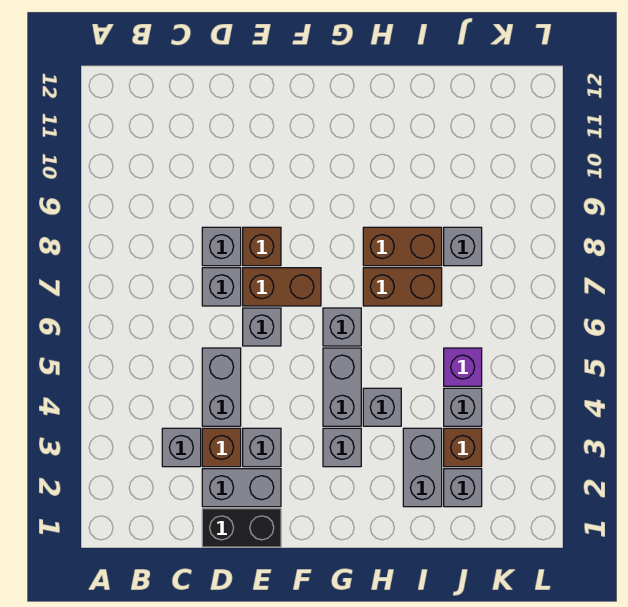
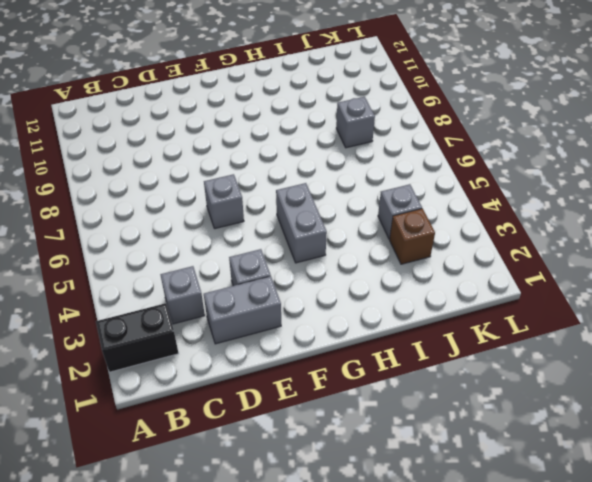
black 1x2 brick [96,303,179,372] -> black 1x2 brick moved to [202,509,281,547]
none -> brown 1x1 brick [202,428,241,467]
none -> grey 1x2 brick [202,348,241,426]
none -> grey 1x1 brick [202,268,241,306]

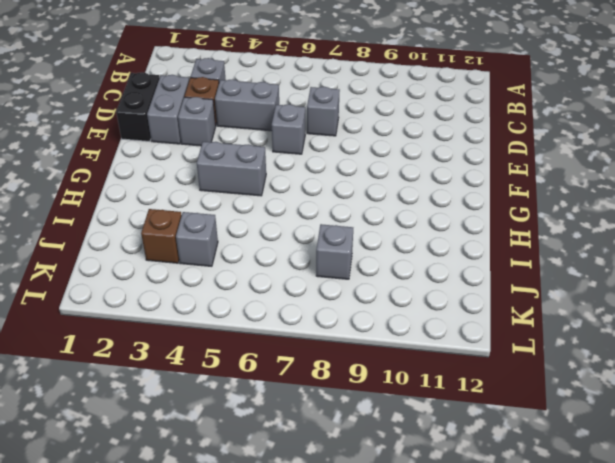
none -> grey 1x1 brick [202,227,241,266]
none -> brown 1x2 brick [243,268,321,306]
none -> brown 1x1 brick [243,227,281,266]

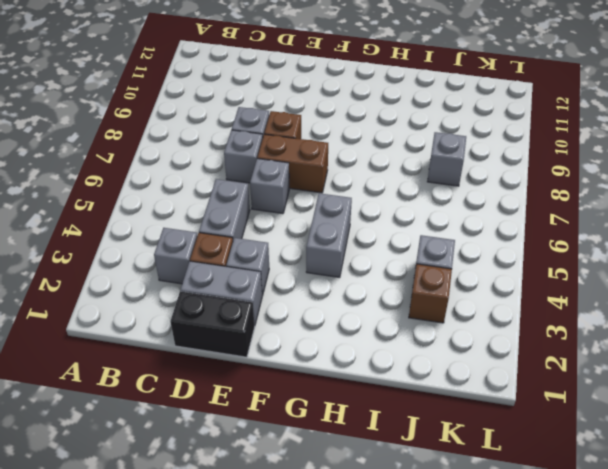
none -> grey 1x1 brick [323,428,361,467]
none -> grey 1x1 brick [323,308,361,346]
none -> grey 1x1 brick [363,388,401,426]

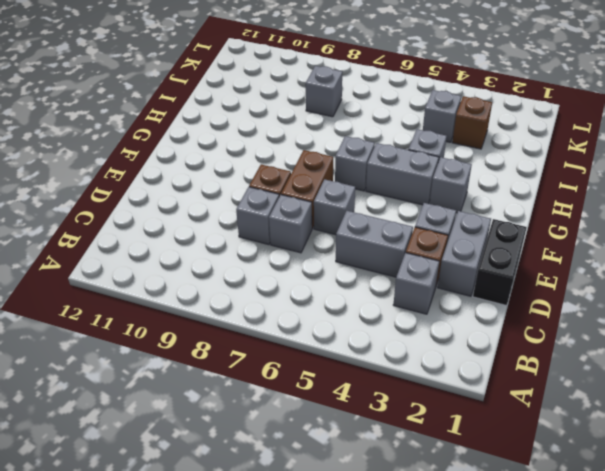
none -> brown 1x2 brick [363,268,442,306]
none -> brown 1x2 brick [363,227,442,266]
none -> grey 1x2 brick [403,428,442,507]

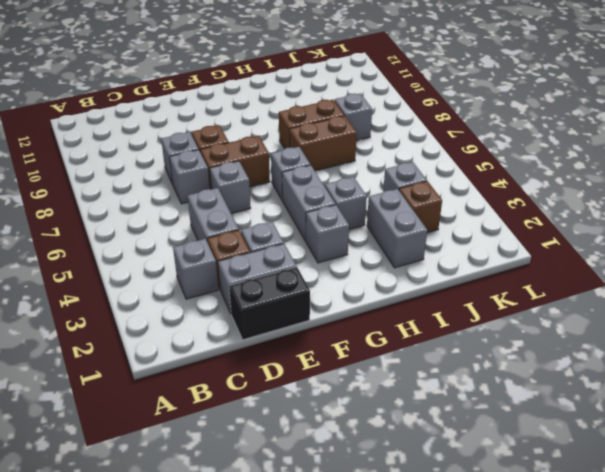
none -> grey 1x1 brick [444,469,482,507]
none -> purple 1x1 brick [444,348,482,386]

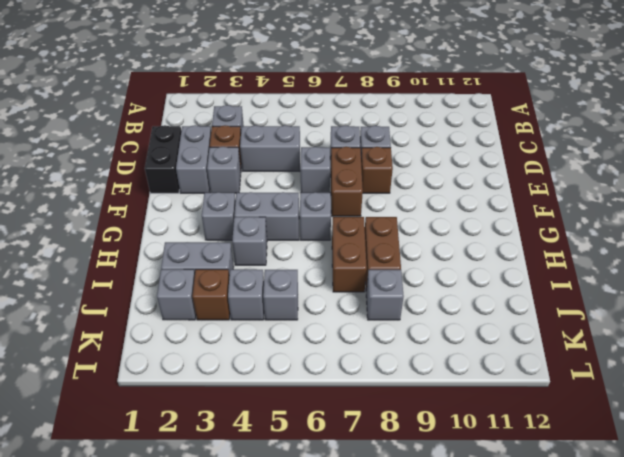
grey 1x1 brick [263,270,298,320] -> purple 1x1 brick [444,348,482,386]

